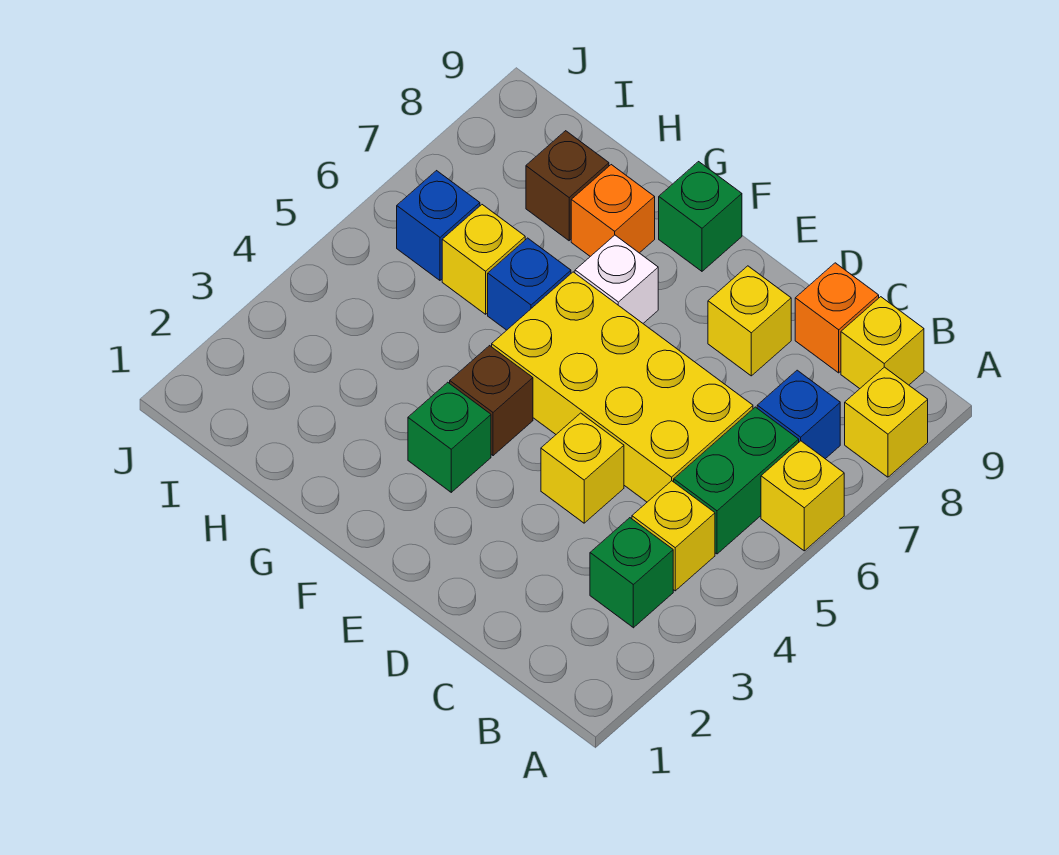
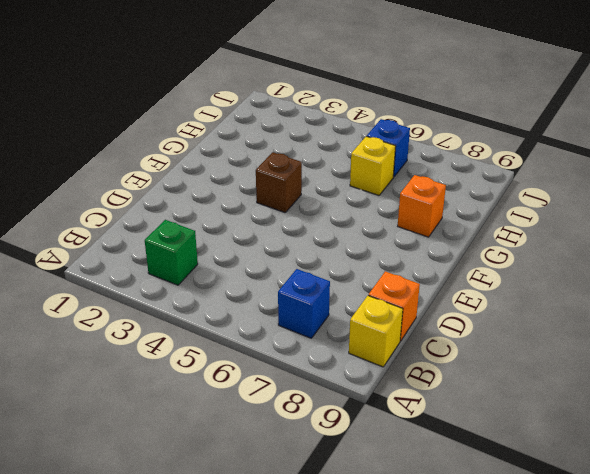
none -> yellow 1x1 brick [761,441,844,551]
none -> yellow 1x1 brick [845,367,928,477]
none -> yellow 1x1 brick [632,481,715,591]

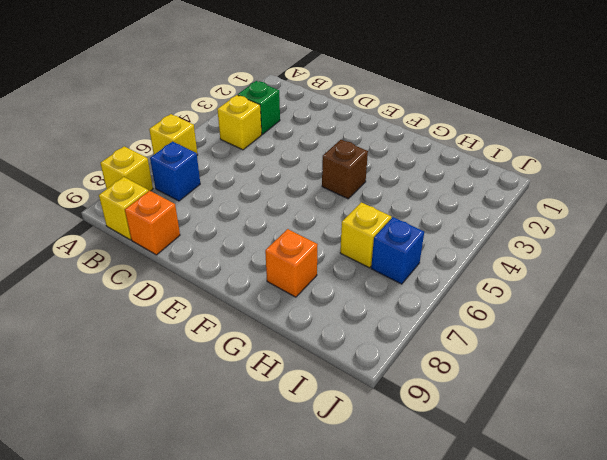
none -> green 1x2 brick [674,407,799,554]
none -> yellow 2x4 brick [492,272,753,502]
none -> yellow 1x1 brick [541,413,624,523]

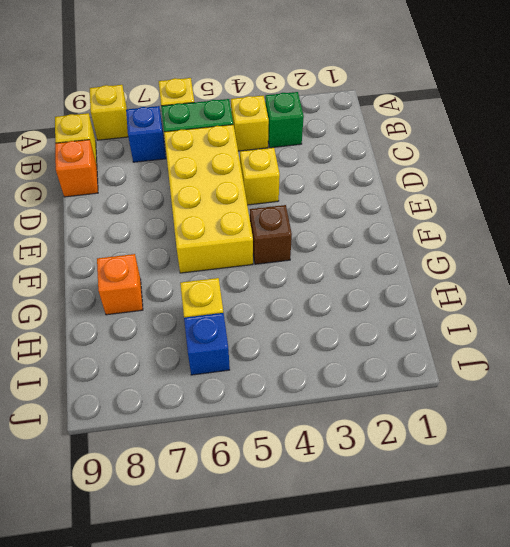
none -> yellow 1x1 brick [708,266,791,376]
none -> green 1x1 brick [408,382,491,492]
none -> white 1x1 brick [575,235,658,323]

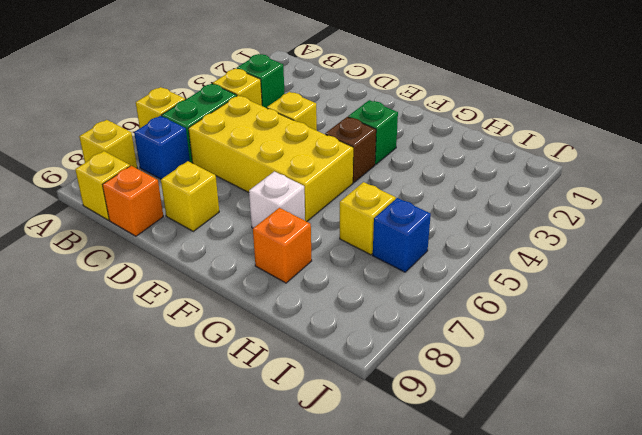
none -> green 1x1 brick [659,162,742,271]
none -> blue 1x1 brick [488,238,571,330]
none -> brown 1x1 brick [526,131,609,241]

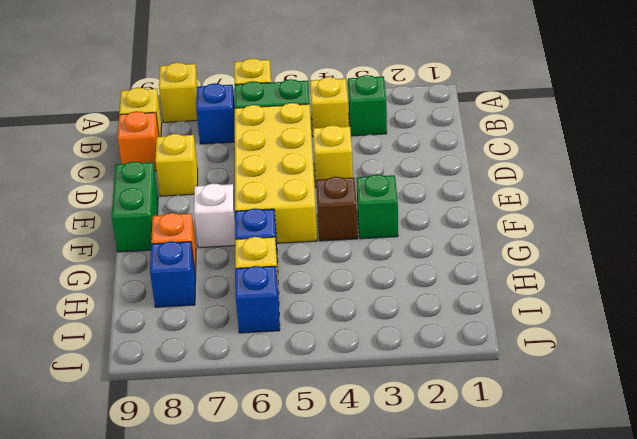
green 1x2 brick [112,161,158,252] -> green 1x1 brick [659,162,742,271]
blue 1x1 brick [150,241,196,307] -> brown 1x1 brick [526,131,609,241]

